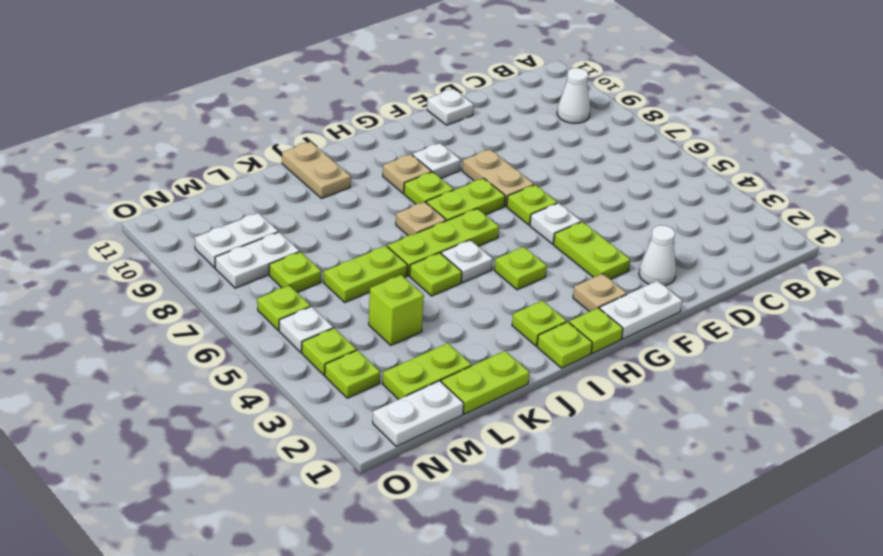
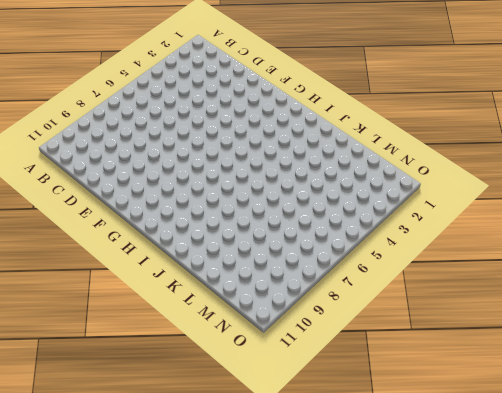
none -> white 1x1 cone [557,68,590,123]
none -> white 1x1 cone [639,225,676,286]
none -> white 1x1 plate [427,89,474,125]
none -> white 1x2 plate [600,281,682,339]

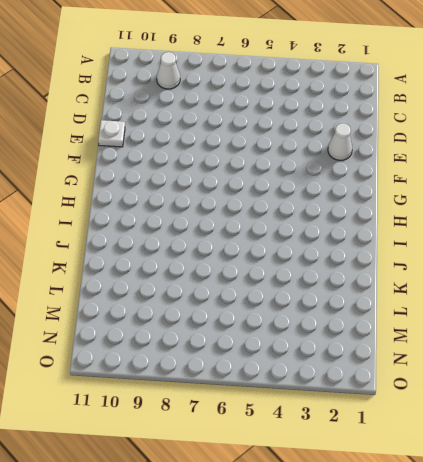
none -> white 1x2 plate [600,281,682,339]
none -> lime 1x2 plate [554,222,630,279]
none -> white 1x1 plate [530,203,581,244]
none -> lime 1x1 plate [507,185,557,225]

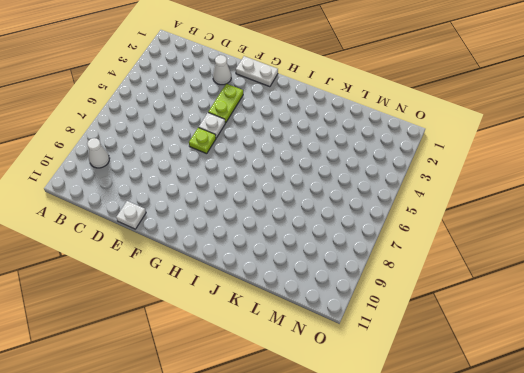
none -> tan 1x2 plate [462,149,534,206]
none -> tan 1x1 plate [573,274,627,311]
none -> lime 1x2 plate [426,178,505,221]
none -> white 1x1 plate [412,143,460,178]

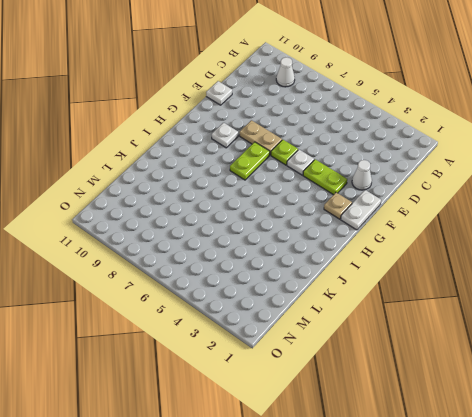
none -> lime 1x1 plate [569,308,623,353]
none -> lime 1x1 plate [494,247,547,290]
none -> lime 1x3 plate [387,209,499,276]
none -> lime 1x1 plate [404,172,454,204]

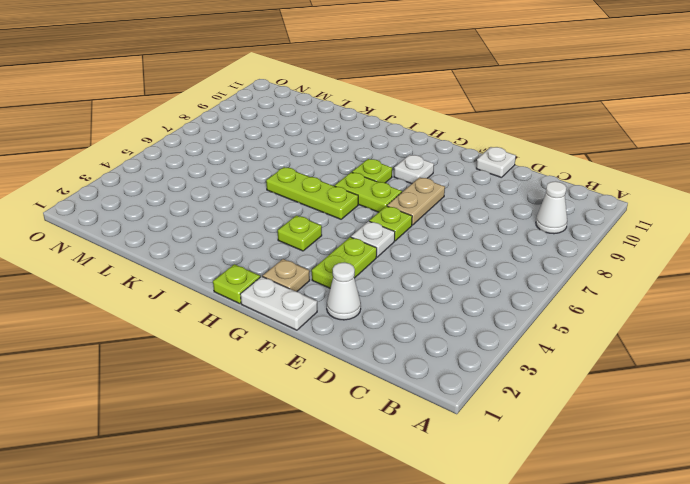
none -> tan 1x1 plate [383,154,432,193]
none -> lime 1x1 plate [537,322,592,368]
none -> lime 1x1 plate [512,301,567,346]
none -> white 1x1 plate [441,240,493,282]

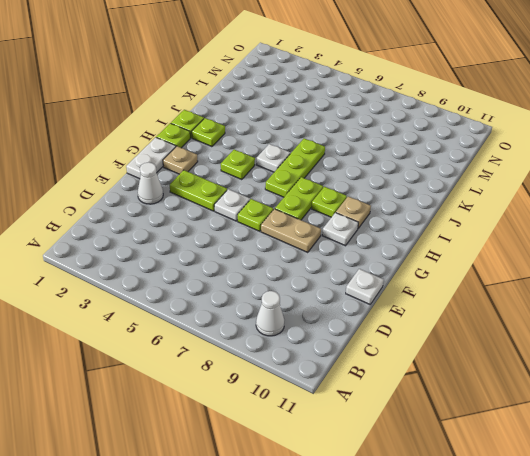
none -> tan 1x1 plate [396,202,446,236]
none -> lime 1x1 plate [410,253,462,296]
none -> tan 1x2 plate [282,142,351,198]
none -> lime 1x2 plate [441,351,529,414]

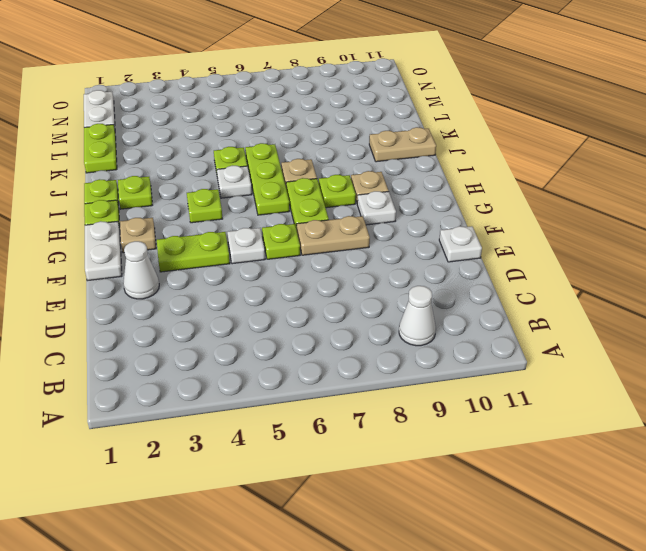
none -> lime 1x2 plate [324,246,408,302]
none -> lime 1x2 plate [382,343,471,399]
none -> lime 1x1 brick [369,275,424,345]
none -> lime 1x1 plate [269,252,321,292]

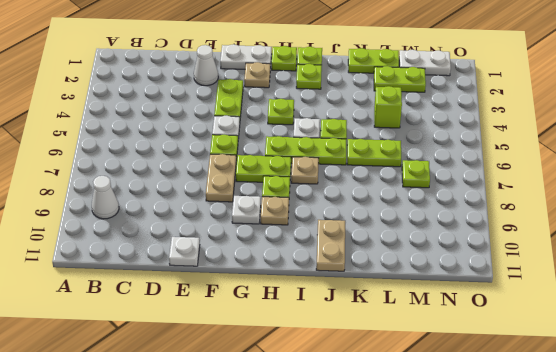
none -> white 1x2 plate [215,232,299,288]
none -> white 1x2 plate [195,213,278,268]
none -> lime 1x1 plate [325,350,380,398]
none -> lime 1x1 plate [302,328,356,375]

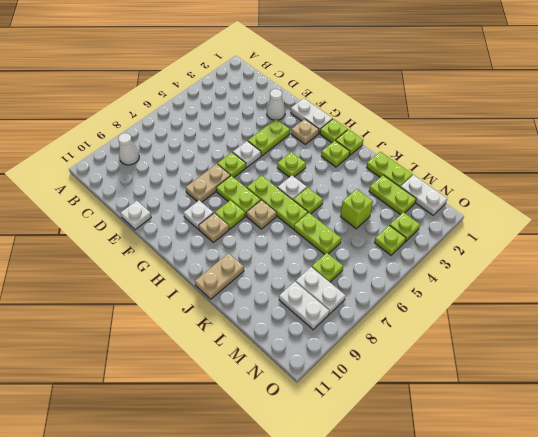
none -> white 1x1 plate [279,306,333,352]
none -> lime 1x1 plate [257,285,310,330]

